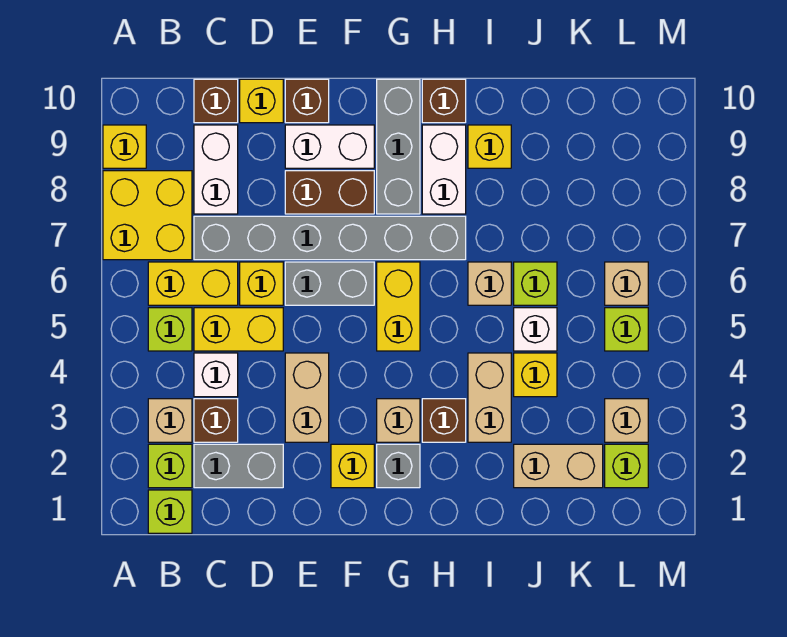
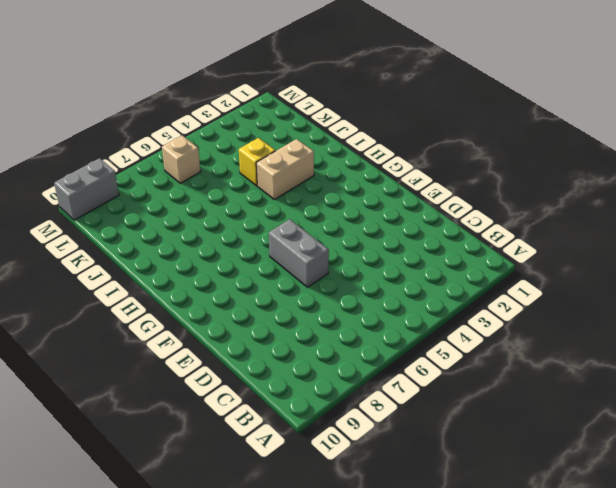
grey 1x2 brick [54,158,119,220] -> grey 1x2 brick turned to [194,444,283,488]
none -> yellow 2x2 brick [103,171,192,260]
none -> yellow 1x1 brick [103,125,146,168]
none -> lime 1x1 brick [148,490,192,533]
none -> lime 1x1 brick [148,444,192,488]

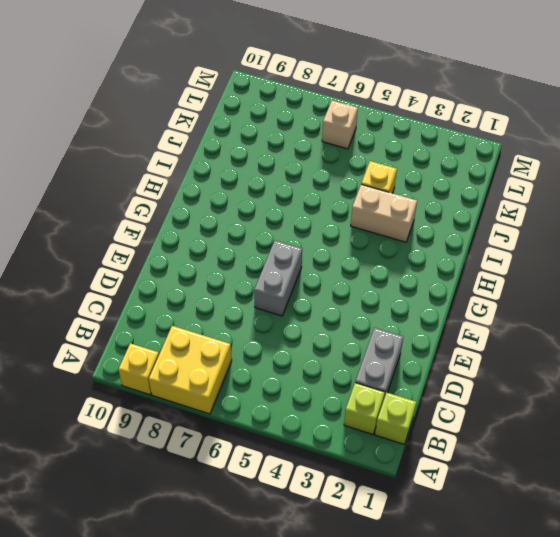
none -> tan 1x1 brick [148,399,192,442]
none -> lime 1x1 brick [148,308,192,351]
none -> yellow 1x2 brick [148,262,238,305]
none -> brown 1x1 brick [194,399,238,442]

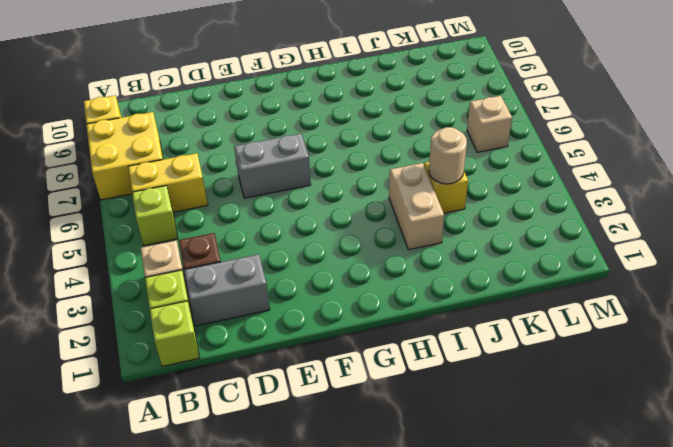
tan 1x1 round brick [429,127,467,184] -> none
none -> white 1x1 brick [194,353,238,397]
none -> yellow 1x2 brick [194,308,283,351]
none -> grey 1x6 brick [194,216,466,260]
none -> white 1x2 brick [194,125,238,214]

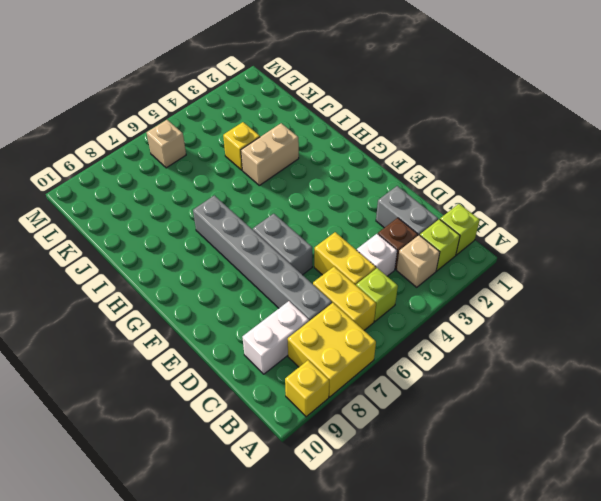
none -> brown 1x1 brick [194,79,238,123]
none -> yellow 1x1 brick [240,262,283,305]
none -> yellow 1x1 brick [240,79,283,123]
none -> tan 1x2 brick [285,353,329,442]

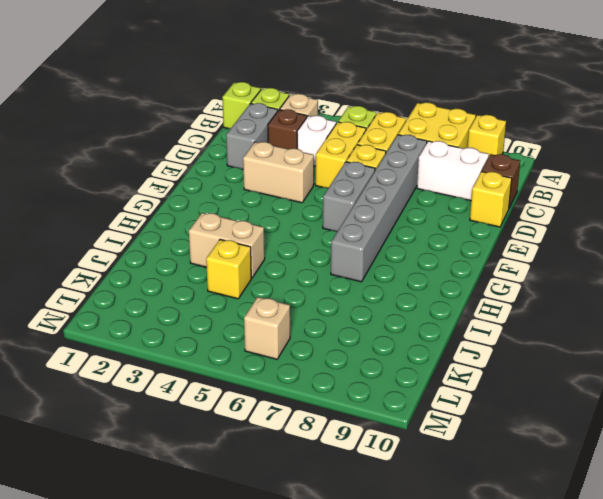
none -> brown 1x2 brick [285,171,374,214]
none -> white 1x2 brick [285,125,374,168]
none -> brown 1x1 brick [285,79,329,123]
none -> yellow 1x1 brick [331,444,374,488]

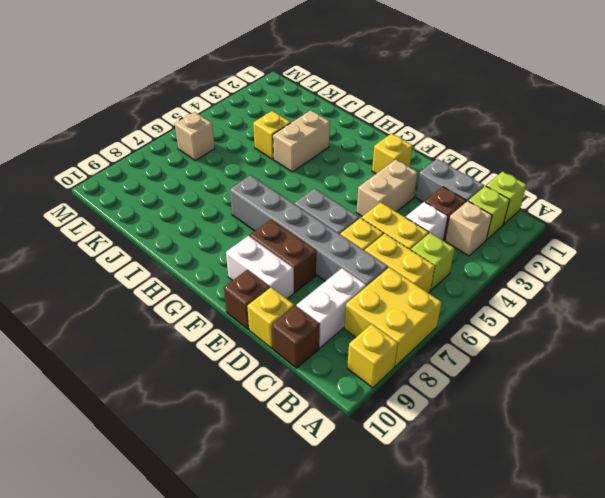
none -> grey 1x1 brick [377,444,420,488]
none -> tan 1x1 brick [377,399,420,442]
none -> yellow 1x2 brick [377,262,420,351]
none -> grey 1x3 brick [377,79,420,214]

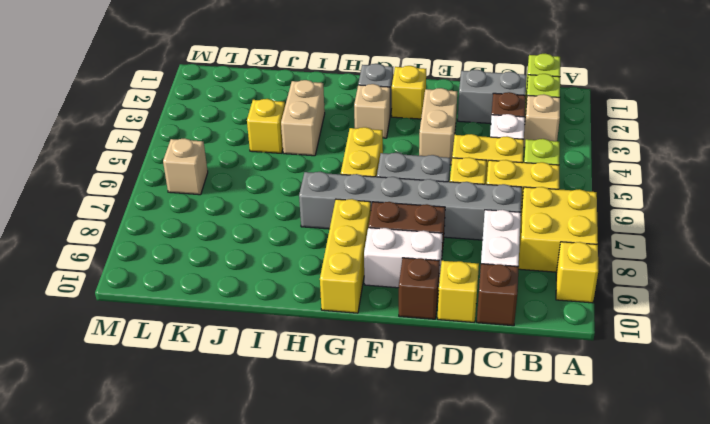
yellow 1x3 brick [320,199,371,313] -> grey 1x3 brick [377,79,420,214]
none -> brown 1x1 brick [422,399,466,442]
none -> white 1x2 brick [422,125,466,214]
none -> brown 1x1 brick [422,79,466,123]
none -> tan 1x1 brick [468,262,511,305]

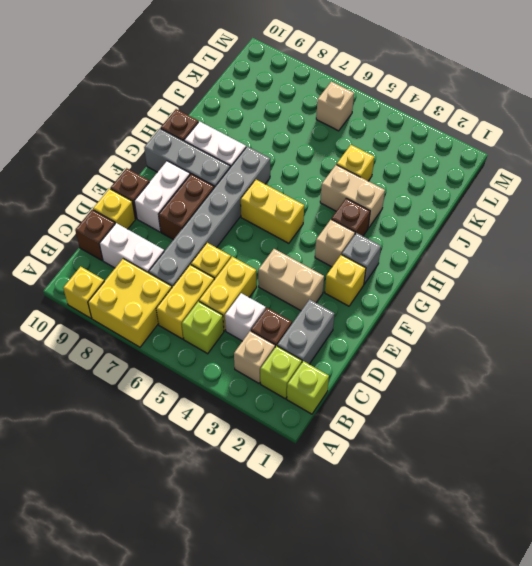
none -> grey 1x2 brick [285,262,374,305]
none -> tan 1x1 brick [468,262,511,305]
none -> yellow 1x1 brick [468,125,511,168]
none -> tan 1x2 brick [514,444,603,488]

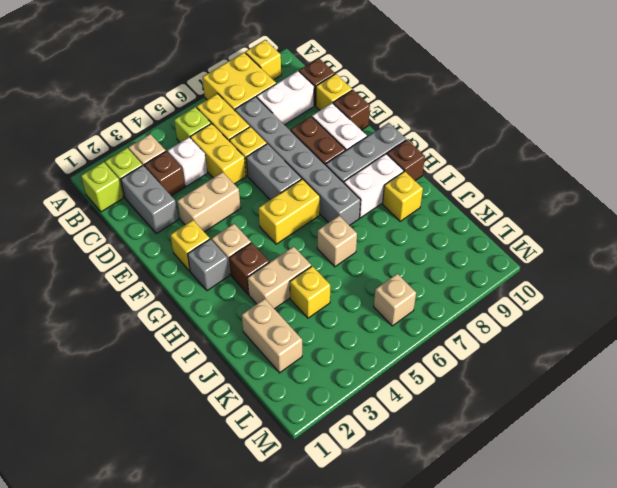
none -> white 1x1 brick [514,308,557,351]
none -> lime 1x1 brick [514,262,557,305]
none -> lime 1x1 brick [605,444,648,488]
none -> tan 1x1 brick [605,399,648,442]

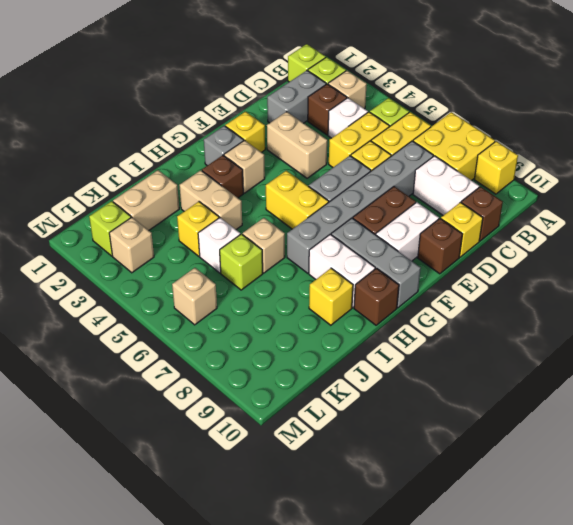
none -> lime 1x1 brick [605,308,648,351]

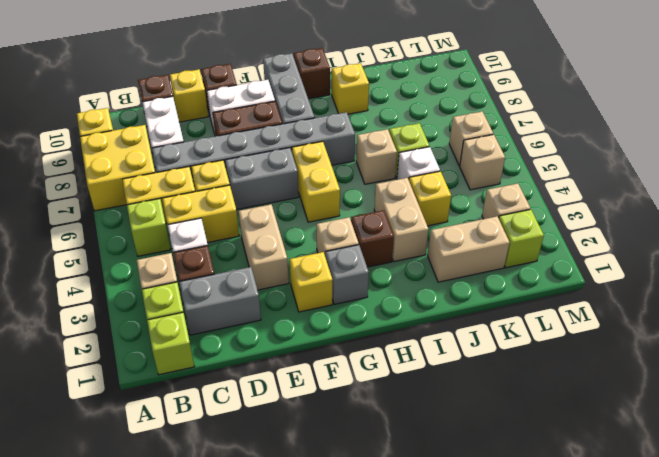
tan 1x1 brick [460,134,505,190] -> lime 1x1 brick [605,308,648,351]
none -> white 1x2 brick [422,125,466,214]

